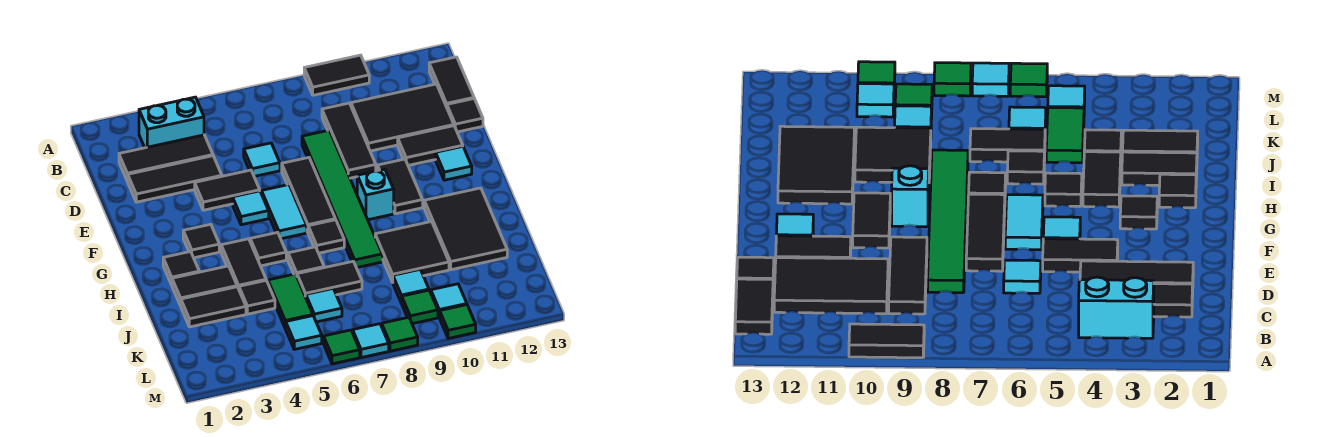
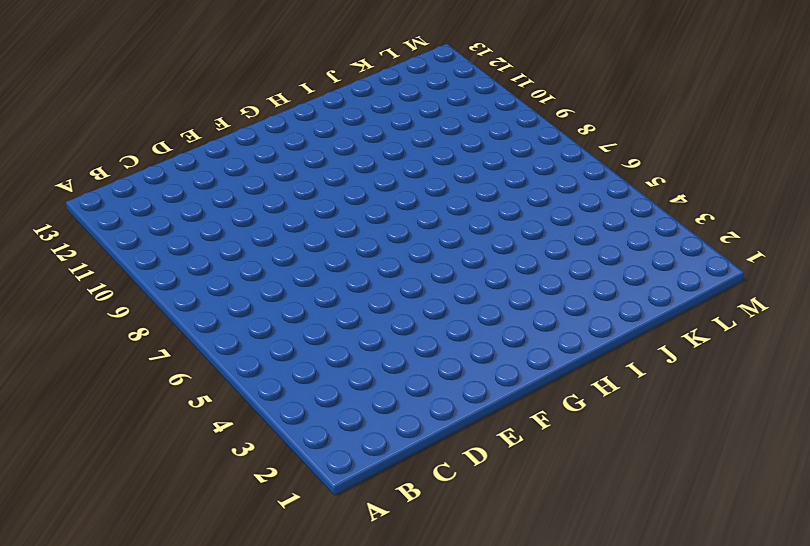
none -> black 1x2 tile [304,55,369,95]
none -> cyan 1x2 brick [139,97,204,148]
none -> black 1x2 tile [429,57,474,107]
none -> black 1x3 tile [119,135,213,181]

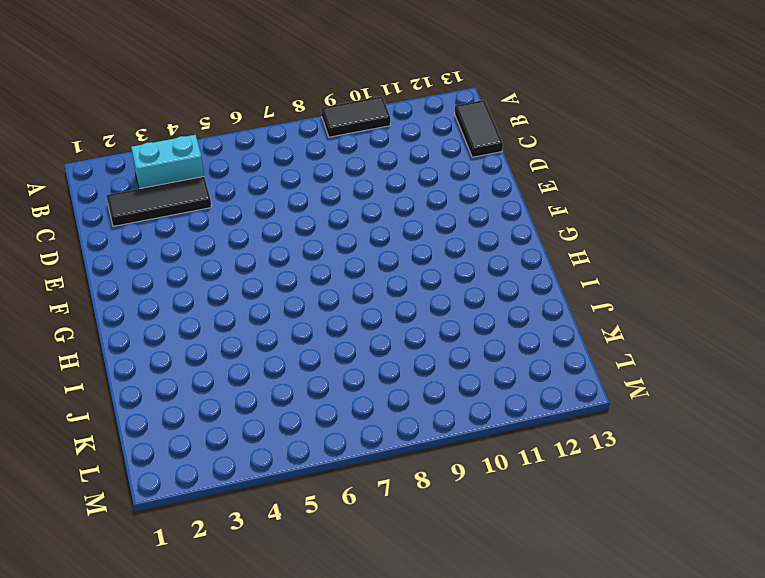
none -> black 1x3 tile [322,103,376,178]
none -> black 2x3 tile [351,84,454,151]
none -> black 1x3 tile [128,156,222,202]
none -> cyan 1x1 tile [244,143,280,176]

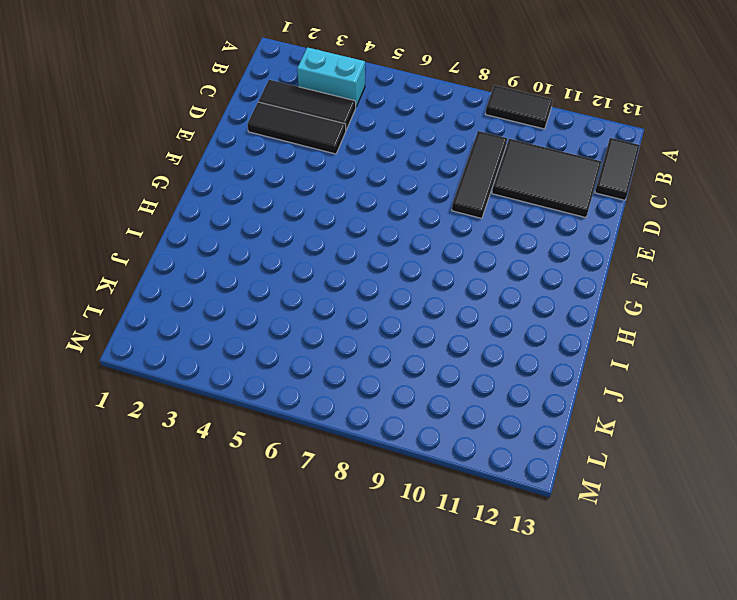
none -> cyan 1x1 tile [244,143,280,176]
none -> green 1x6 tile [302,130,382,268]
none -> black 1x1 tile [447,99,483,132]
none -> black 1x2 tile [195,170,260,210]

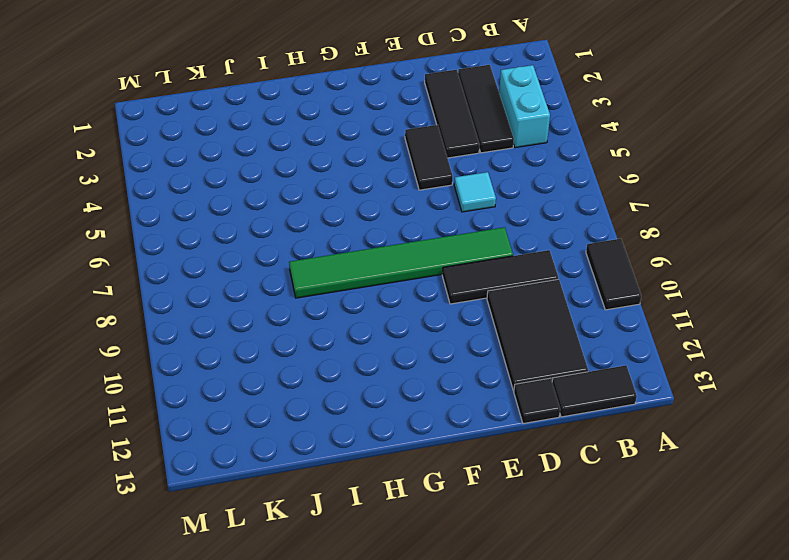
none -> black 1x3 tile [282,158,335,232]
none -> black 1x2 tile [398,126,463,165]
none -> cyan 1x1 tile [233,191,269,225]
none -> cyan 1x2 tile [262,185,306,239]

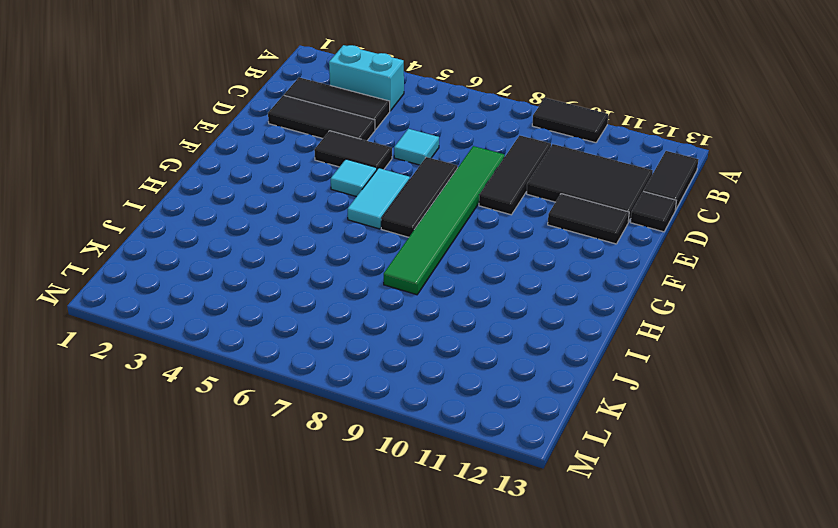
none -> black 1x2 tile [378,159,423,214]
none -> cyan 1x1 tile [436,147,472,180]
none -> black 1x1 tile [183,224,219,258]
none -> cyan 1x1 brick [357,169,394,220]

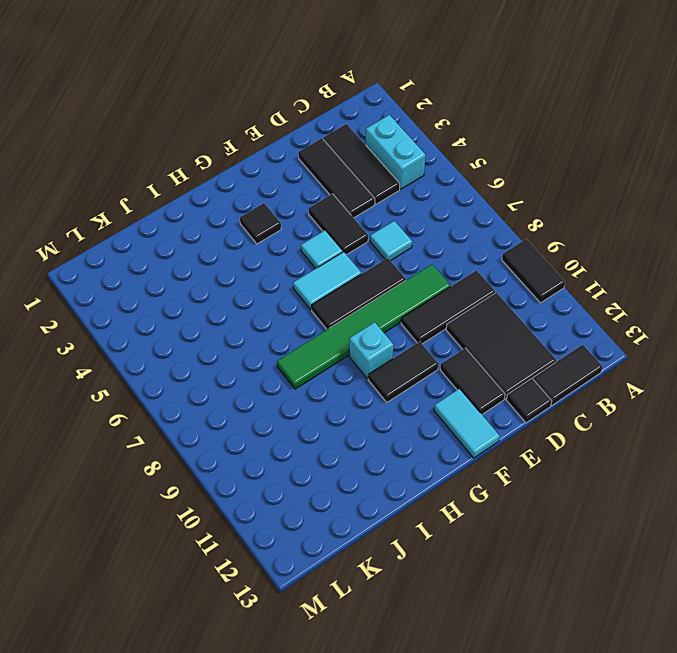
cyan 1x2 tile [434,389,500,458] -> cyan 1x1 tile [436,147,472,180]
none -> black 1x1 tile [163,252,199,285]
none -> black 1x2 tile [221,239,266,288]
none -> black 1x1 tile [250,232,286,266]
none -> black 1x1 tile [308,220,344,253]

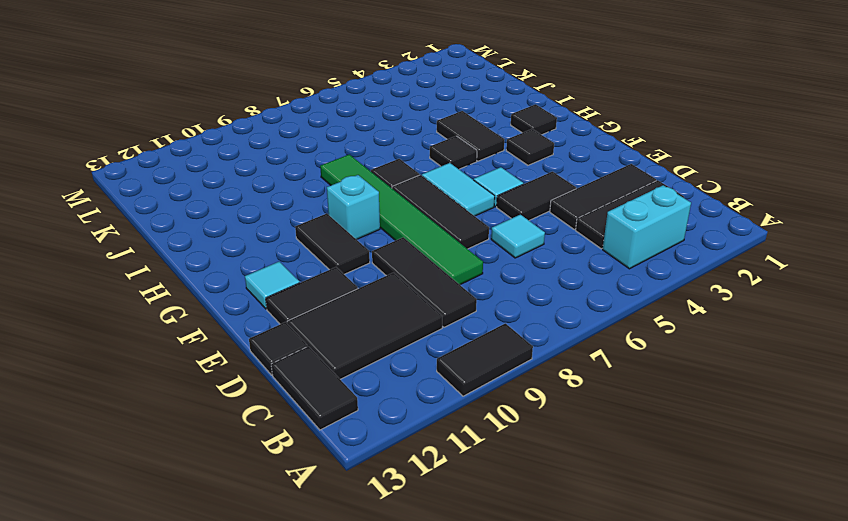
none -> black 2x3 tile [424,188,507,270]
none -> black 1x2 tile [172,266,237,306]
none -> black 1x1 tile [288,247,324,276]
none -> black 2x2 tile [375,221,449,282]

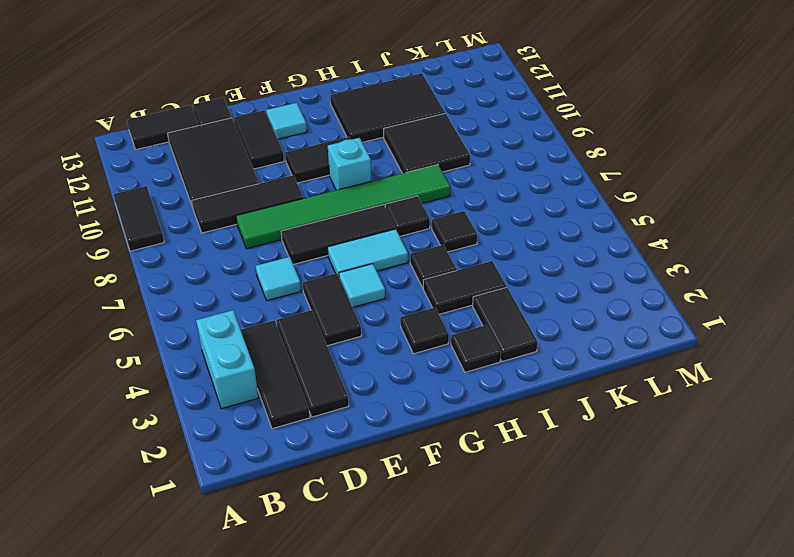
none -> black 1x2 tile [181,287,246,327]
none -> black 1x1 tile [239,280,275,314]
none -> green 1x2 tile [268,274,313,328]
none -> black 1x2 tile [297,261,362,297]

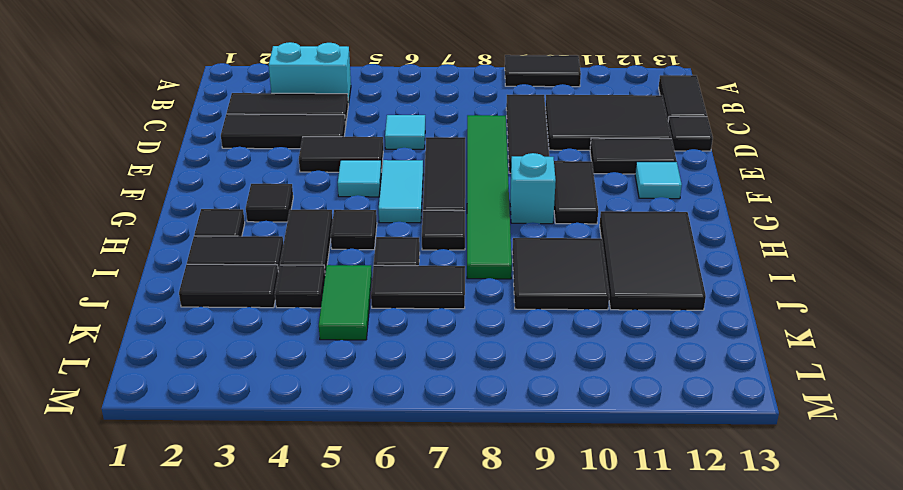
none -> cyan 1x1 tile [306,289,342,322]
none -> cyan 1x1 tile [393,270,429,303]
none -> cyan 1x1 tile [285,316,322,349]
none -> green 1x1 tile [402,290,438,324]

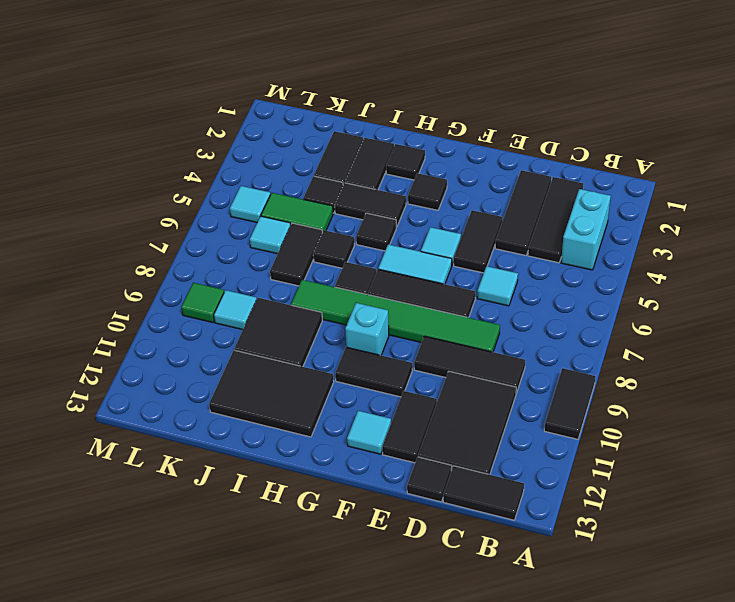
none -> cyan 1x1 tile [431,284,467,317]
none -> green 1x1 tile [324,330,360,364]
none -> cyan 1x1 tile [353,324,389,358]
none -> green 1x1 tile [382,317,418,351]

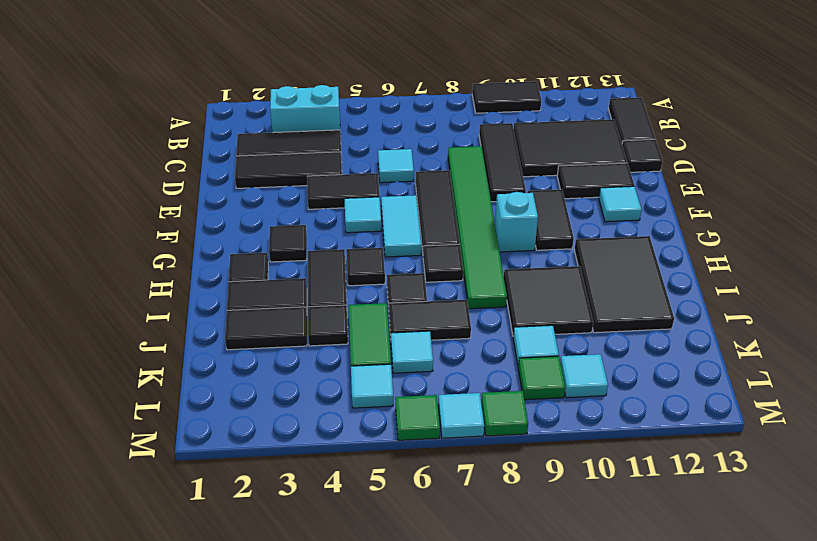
none -> green 1x1 tile [439,305,476,339]

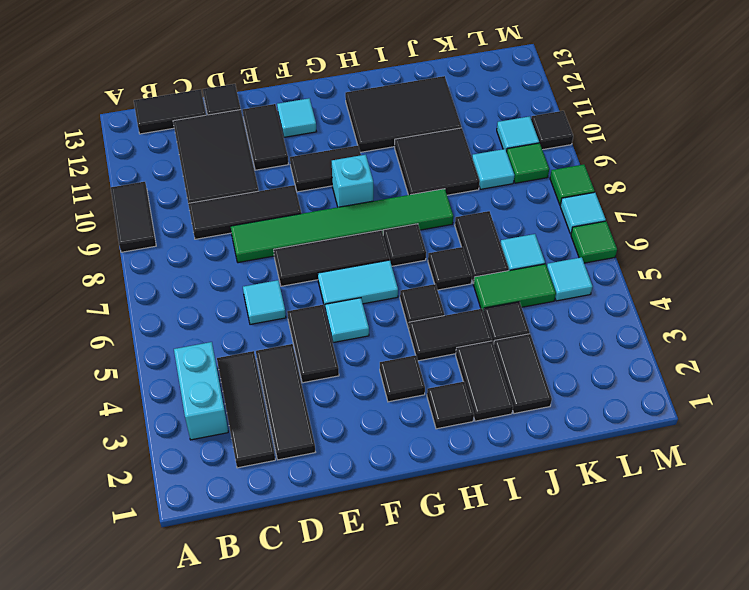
black 1x1 tile [531,111,573,150] -> green 1x1 tile [439,305,476,339]

